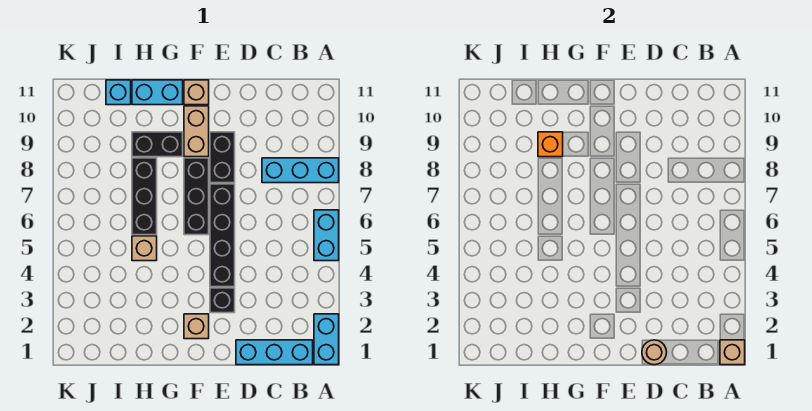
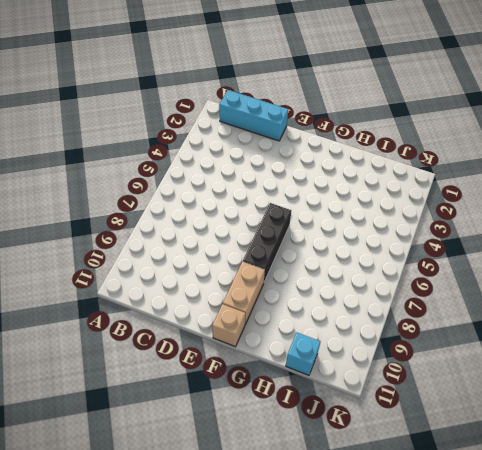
none -> cyan 1x2 brick [314,314,339,365]
none -> cyan 1x2 brick [314,210,339,261]
none -> cyan 1x3 brick [262,158,339,183]

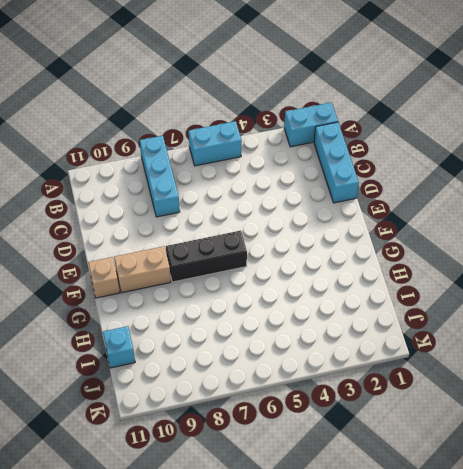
none -> black 1x1 brick [210,288,235,313]
none -> black 1x4 brick [210,184,235,287]
none -> black 1x2 brick [210,132,235,183]

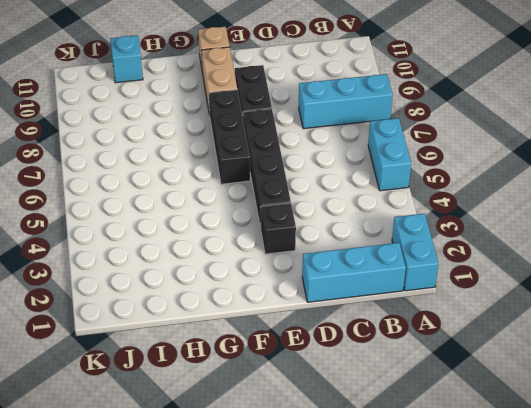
none -> tan 1x1 brick [184,314,209,339]
none -> black 1x2 brick [132,132,183,157]
none -> cyan 1x2 brick [132,80,183,105]

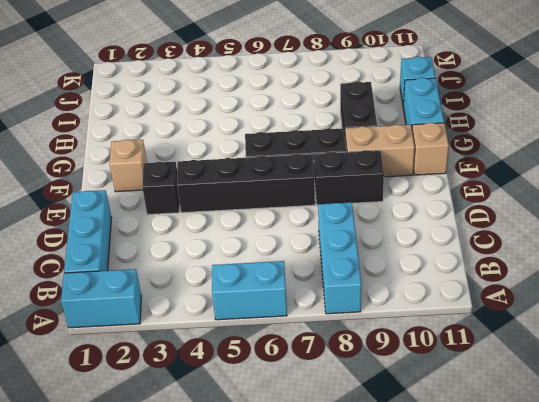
none -> tan 1x1 brick [132,236,157,261]
none -> black 1x3 brick [132,158,157,235]
none -> tan 1x1 brick [720,340,745,365]

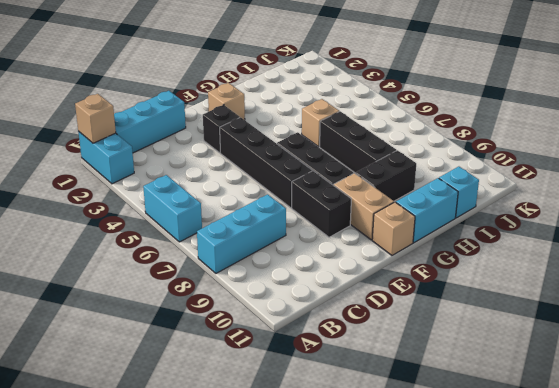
none -> tan 1x1 round brick [642,340,667,365]
none -> orange 1x1 brick [538,132,563,157]

